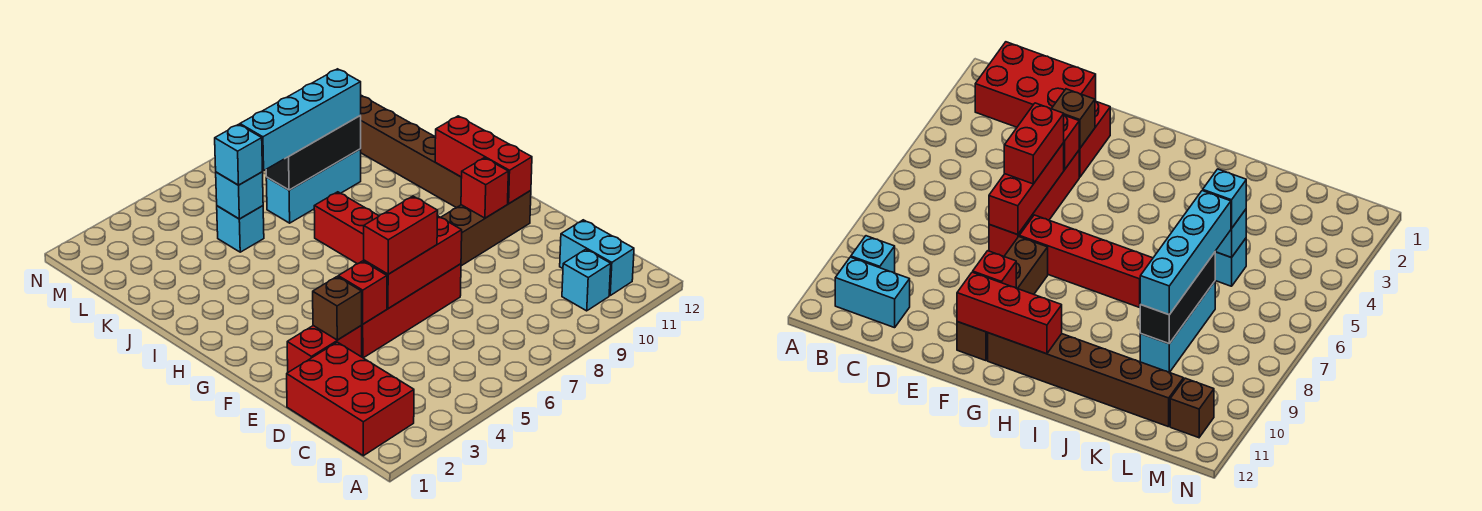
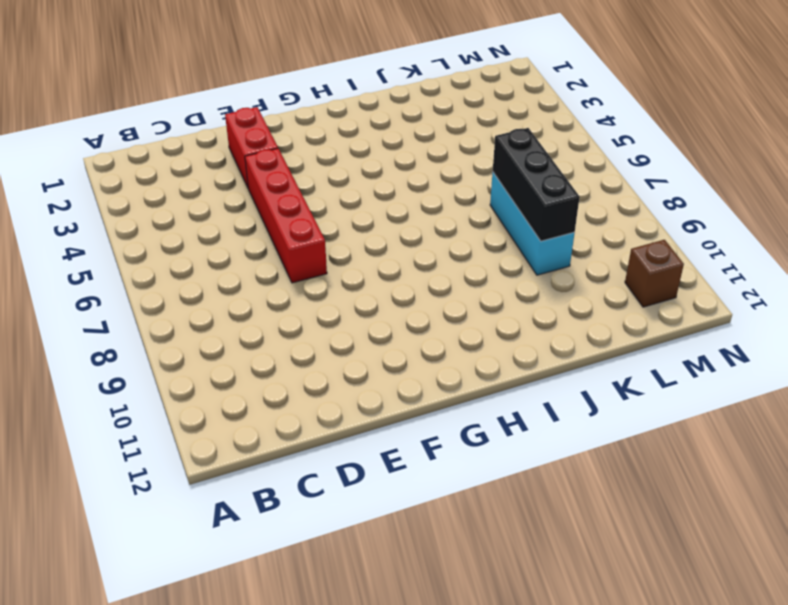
none -> red 2x3 brick [287,342,414,456]
none -> cyan 1x1 brick [562,249,611,311]
none -> cyan 1x2 brick [560,220,634,295]

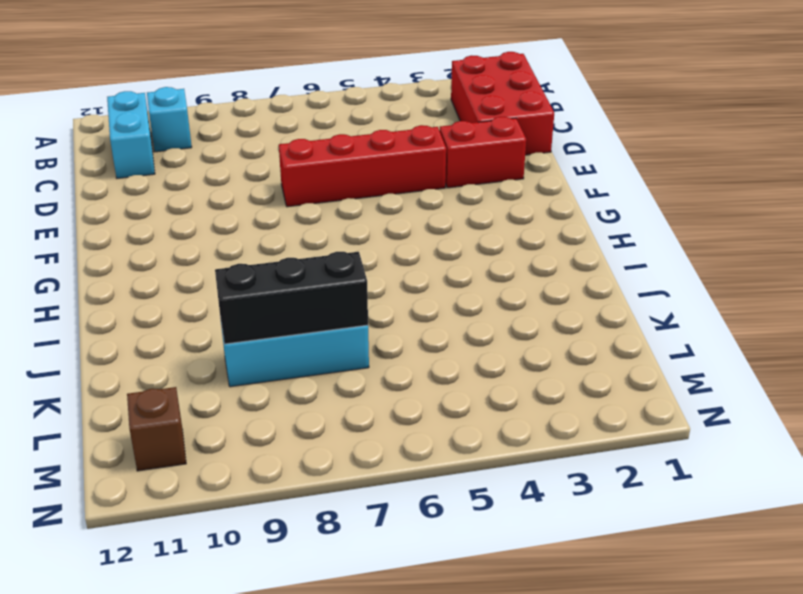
none -> red 1x4 brick [314,192,379,264]
none -> brown 1x4 brick [441,191,531,266]
none -> brown 1x6 brick [360,96,462,208]

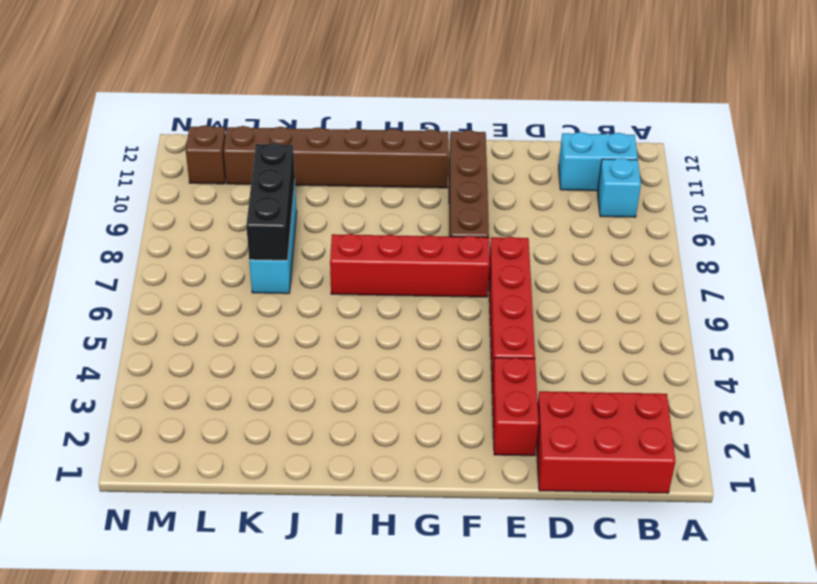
none -> cyan 1x1 brick [217,206,264,252]
none -> brown 1x1 brick [313,277,362,340]
none -> red 1x1 brick [338,261,387,324]

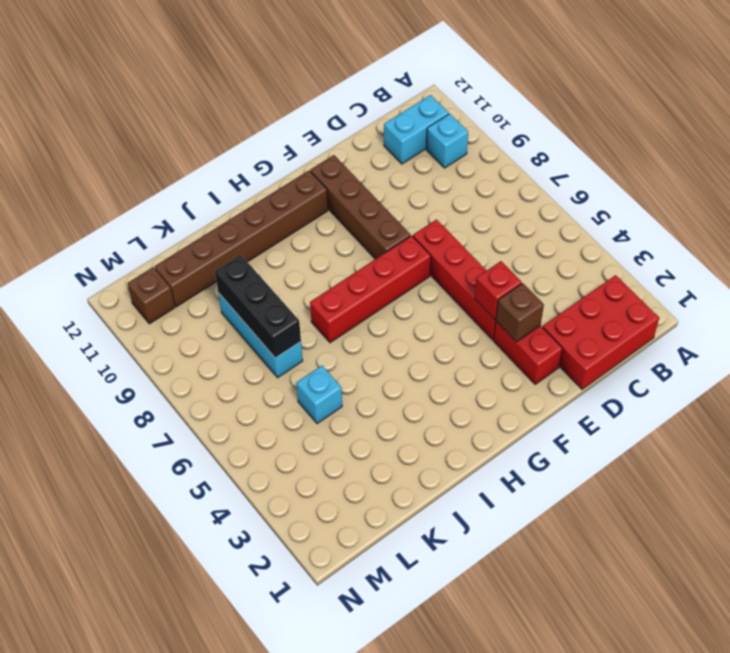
none -> red 1x3 brick [364,216,462,309]
none -> red 1x1 brick [461,158,508,218]
none -> red 1x3 brick [435,116,532,204]

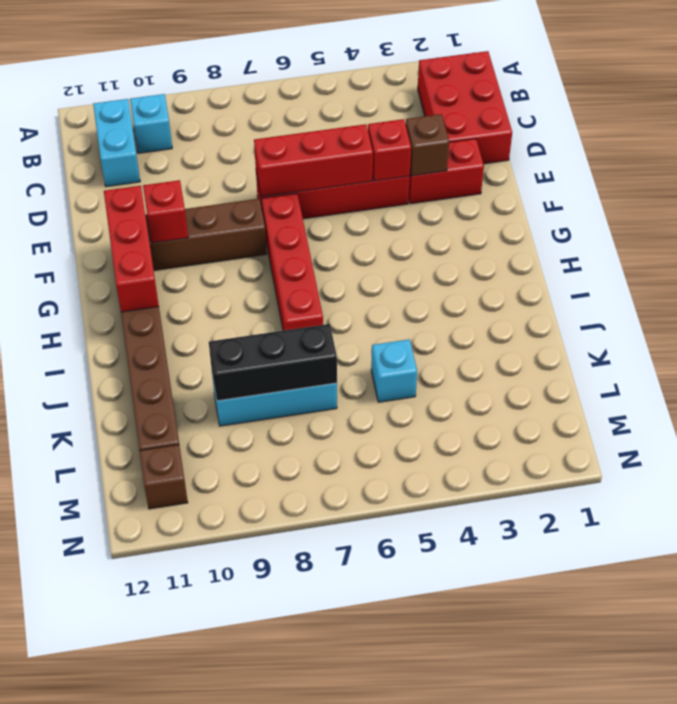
none -> cyan 1x1 brick [216,172,263,219]
none -> red 1x2 brick [364,196,438,274]
none -> cyan 1x1 brick [215,124,262,185]

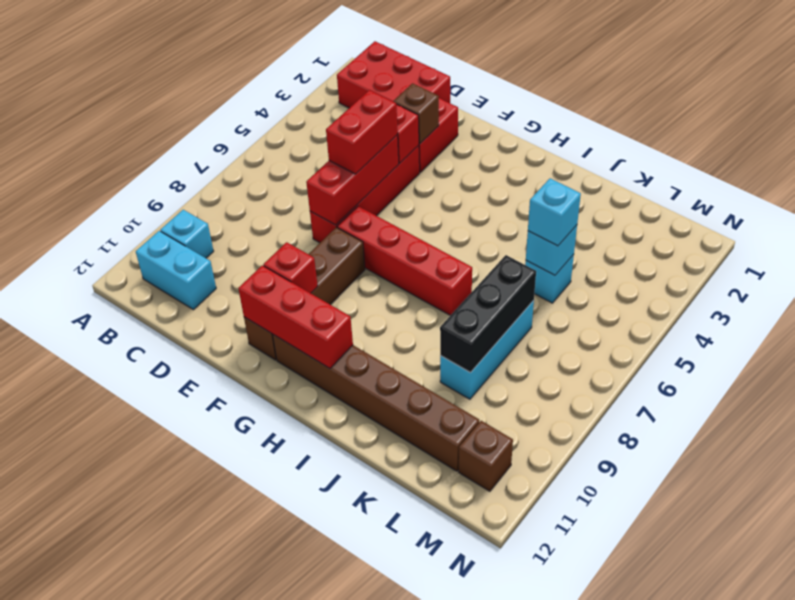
none -> cyan 1x4 brick [240,69,361,170]

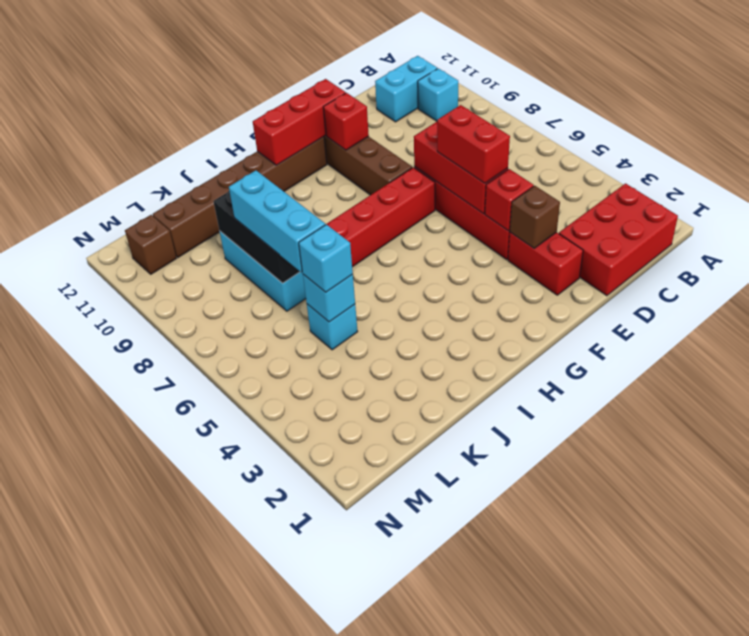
cyan 1x3 brick [229,170,325,272] -> cyan 1x4 brick [240,69,361,170]

